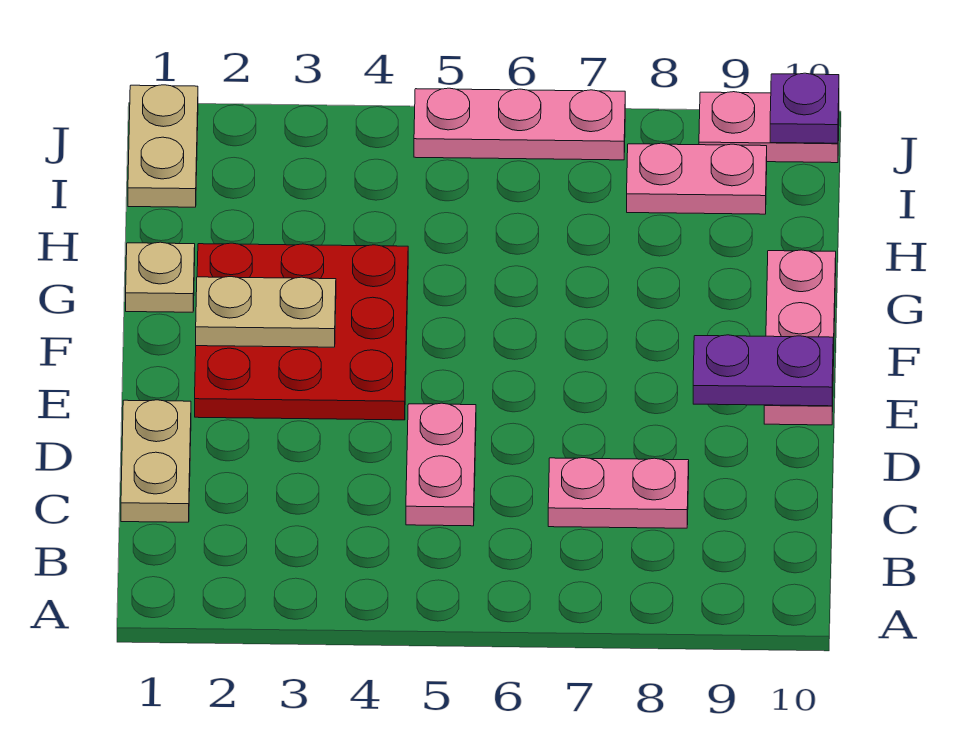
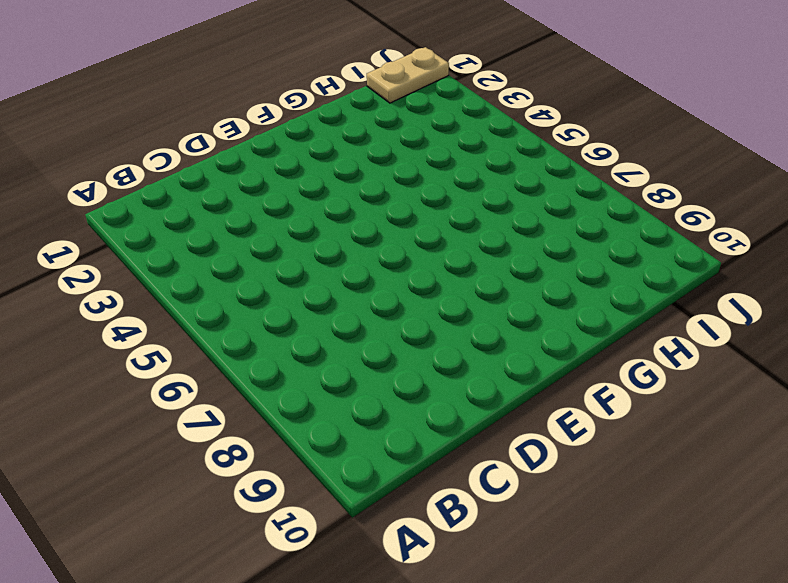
none -> tan 1x2 plate [121,400,191,522]
none -> pink 1x2 plate [406,403,476,526]
none -> pink 1x2 plate [548,458,689,528]

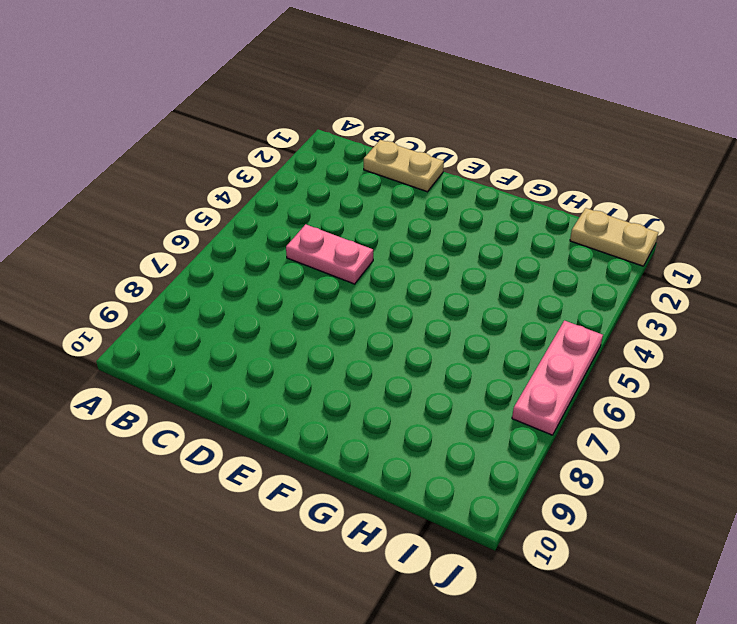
none -> pink 1x2 plate [548,458,689,528]
none -> red 3x3 plate [195,243,408,420]
none -> pink 1x3 plate [764,250,836,425]

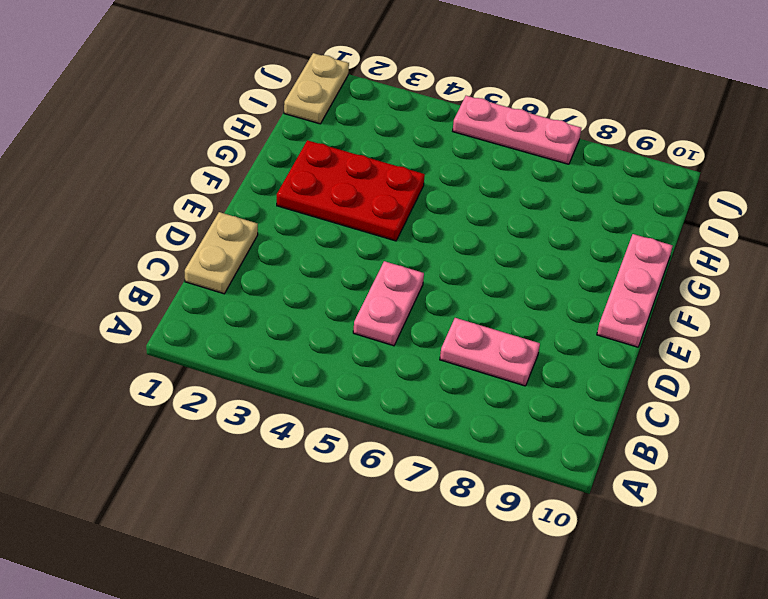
red 2x3 plate [277,140,425,241] -> red 3x3 plate [195,243,408,420]
none -> tan 1x1 plate [126,242,195,312]
none -> pink 1x2 plate [627,143,767,214]
none -> pink 1x2 plate [699,92,839,163]

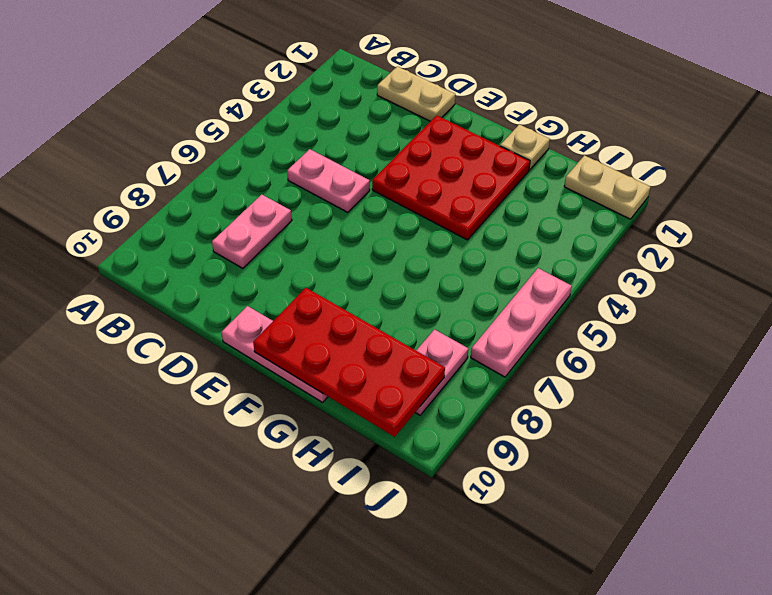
red 2x4 plate [253,288,445,437] -> none
none -> pink 1x2 plate [699,92,839,163]
none -> purple 1x2 plate [693,335,833,406]
none -> tan 1x2 plate [196,277,336,347]

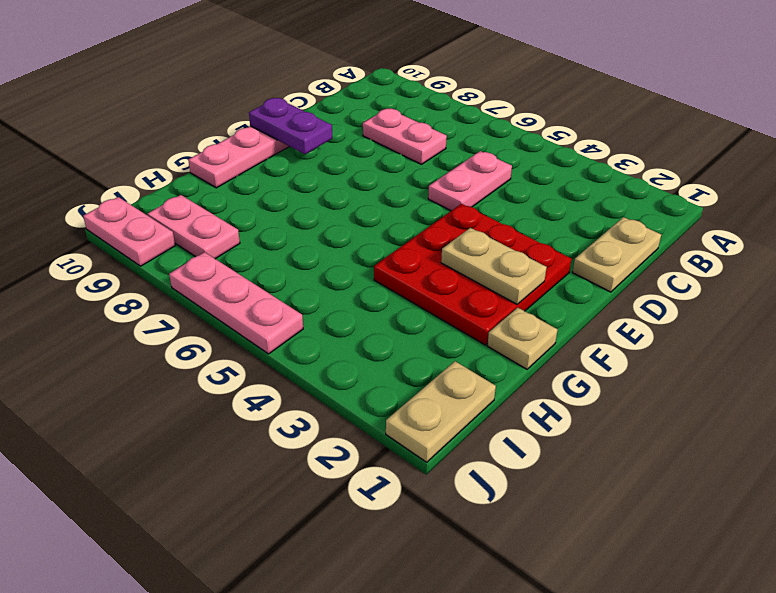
none -> purple 1x1 plate [770,73,839,143]

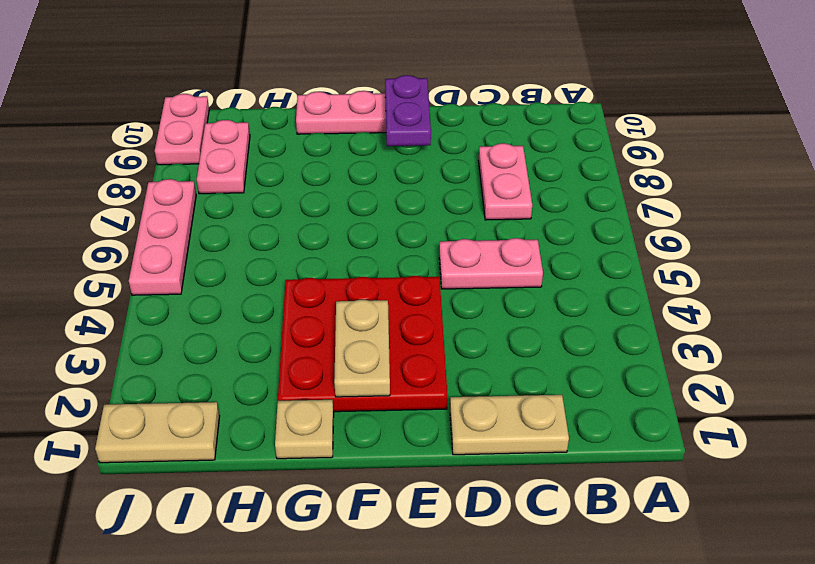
none -> purple 1x1 plate [770,73,839,143]

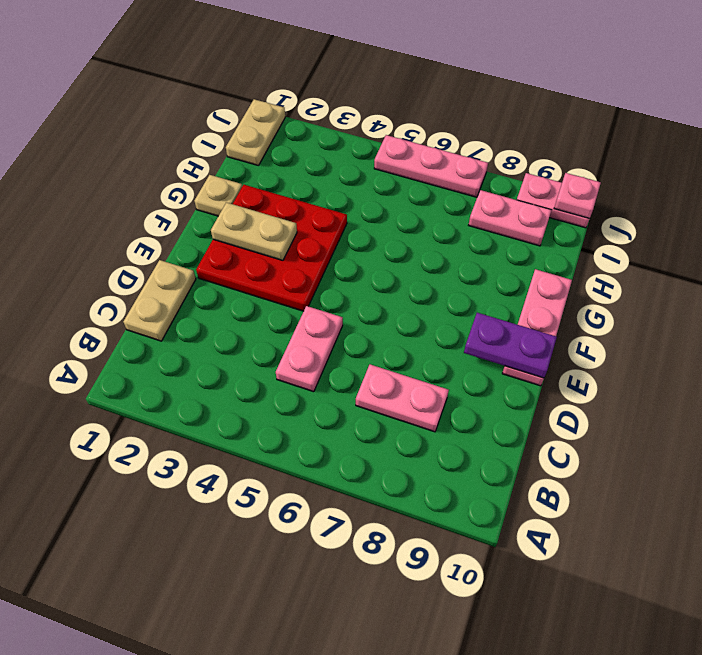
pink 1x1 plate [554,173,601,219] -> purple 1x1 plate [770,73,839,143]

